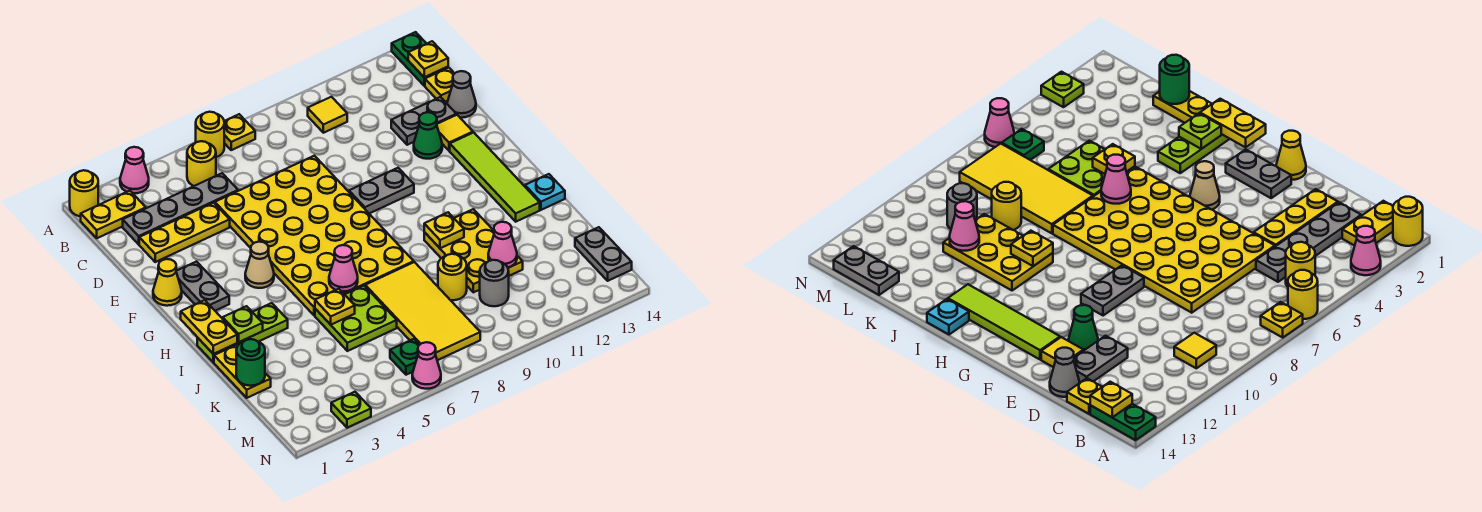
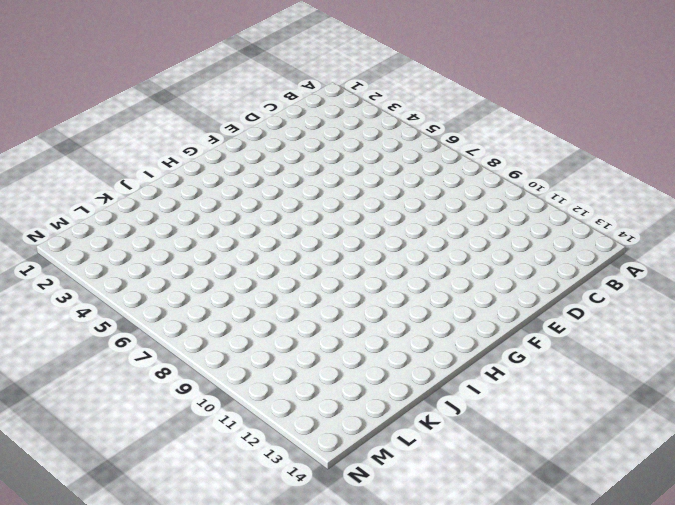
none -> yellow 1x1 round brick [70,170,98,217]
none -> pink 1x1 cone [120,147,149,193]
none -> yellow 1x1 round brick [196,112,224,157]
none -> yellow 1x1 plate [224,114,255,150]

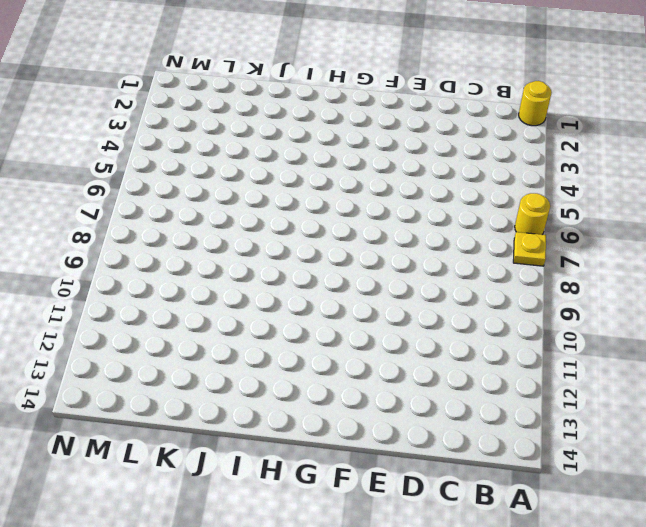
none -> pink 1x1 cone [120,147,149,193]
none -> green 1x2 plate [392,32,448,86]
none -> yellow 1x2 plate [81,191,146,238]
none -> yellow 1x1 round brick [187,141,216,186]

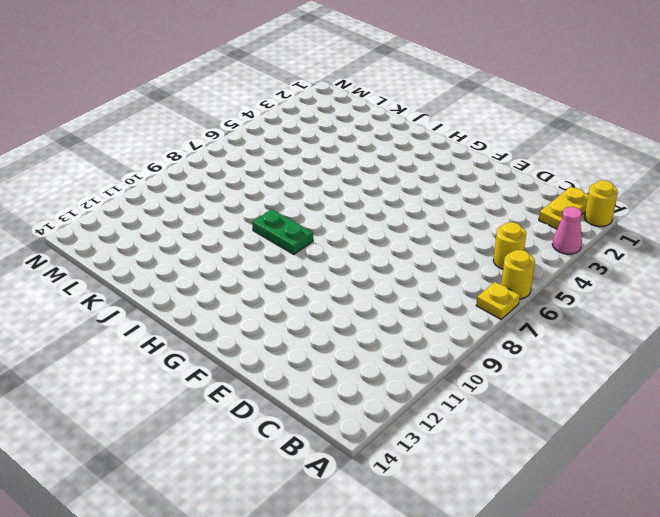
green 1x2 plate [252,209,313,254] -> green 1x2 plate moved to [392,32,448,86]
none -> yellow 1x1 tile [308,97,347,133]
none -> grey 1x4 plate [123,173,238,244]
none -> yellow 1x1 plate [425,68,455,102]
none -> yellow 1x3 plate [139,203,230,262]

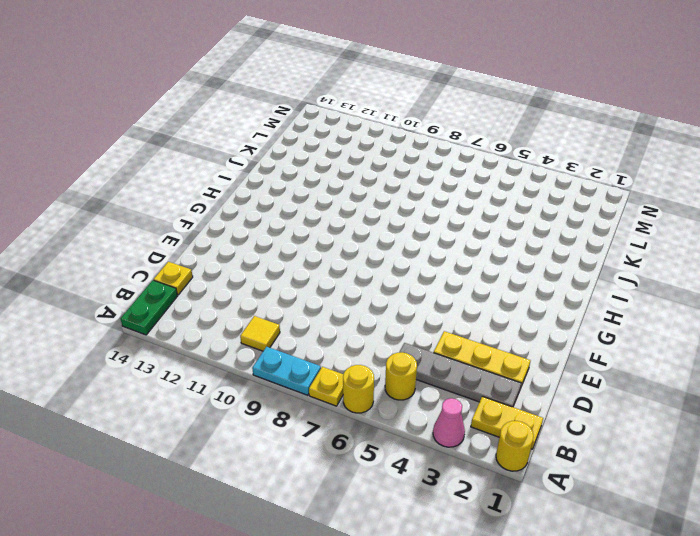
cyan 1x2 plate [252,347,321,395] -> none
none -> yellow 4x6 plate [215,156,414,316]
none -> grey 1x2 plate [391,97,456,145]
none -> grey 1x1 cone [447,71,476,118]
none -> green 1x1 cone [414,112,442,159]

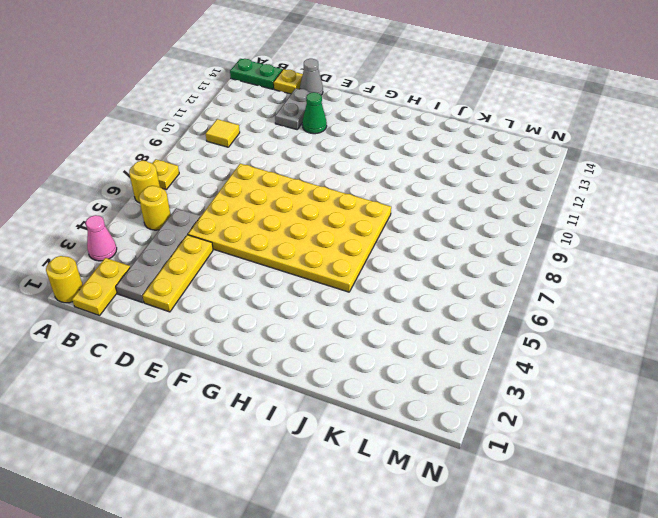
none -> yellow 1x1 tile [437,115,473,151]
none -> yellow 1x1 cone [153,259,182,306]
none -> grey 1x2 plate [176,262,229,311]
none -> grey 1x2 plate [349,168,414,214]

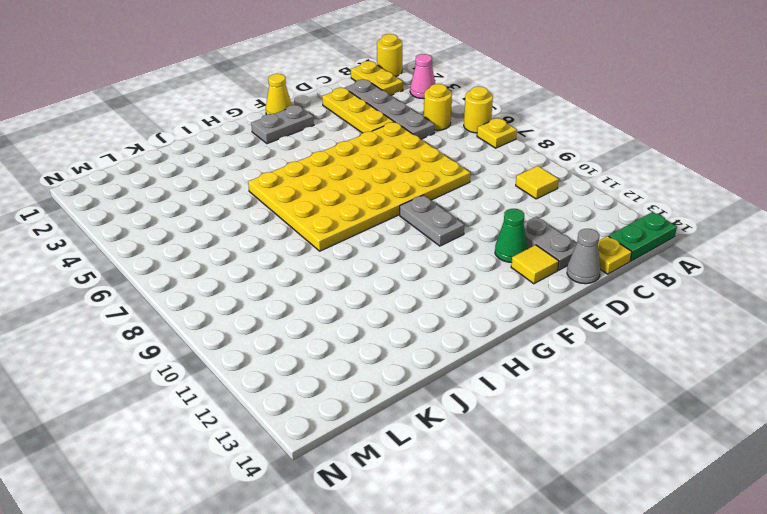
none -> lime 1x4 tile [450,133,540,222]
none -> tan 1x1 cone [245,242,274,288]
none -> lime 1x3 plate [197,303,288,362]
none -> yellow 2x3 plate [424,209,523,292]

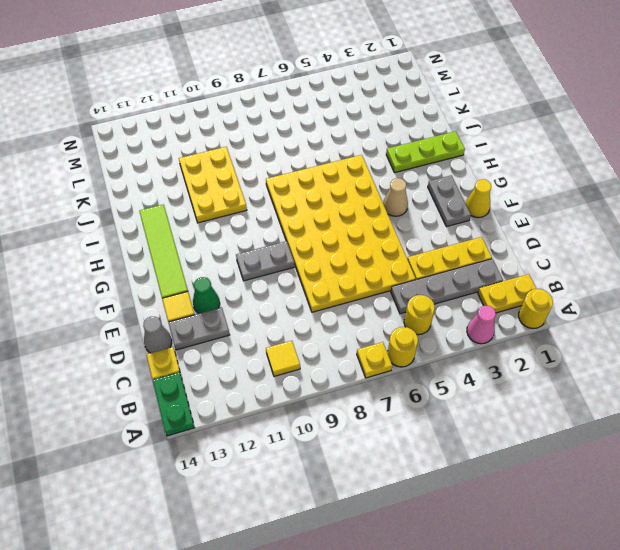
none -> cyan 1x1 plate [525,174,565,210]
none -> yellow 1x2 plate [214,344,271,398]
none -> lime 2x2 plate [315,286,397,351]
none -> yellow 2x4 tile [365,262,480,360]

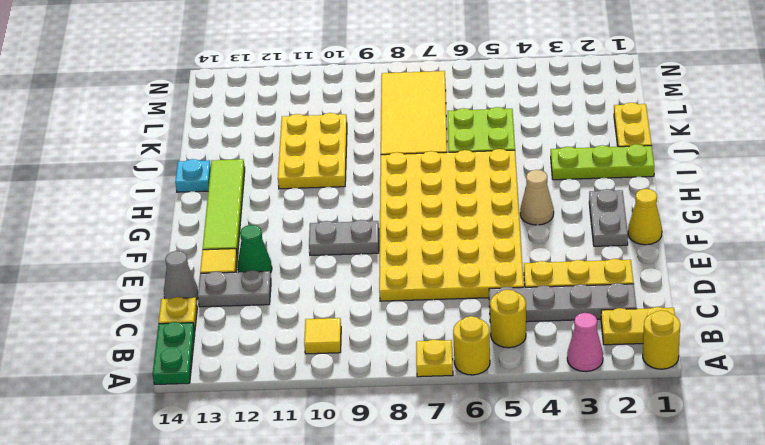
none -> yellow 1x1 round brick [438,254,467,300]
none -> grey 1x1 round brick [480,260,509,306]
none -> grey 1x2 plate [575,227,632,281]
none -> green 1x1 plate [390,339,420,375]

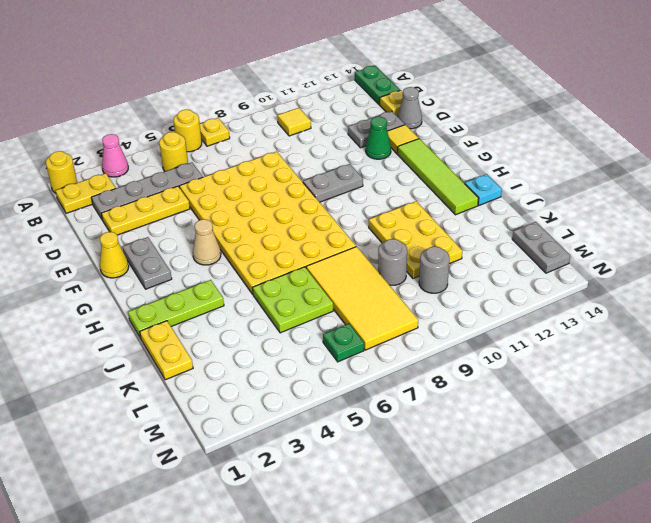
grey 1x1 round brick [378,239,407,285] -> yellow 1x1 round brick [438,254,467,300]
none -> lime 1x1 plate [331,392,371,428]
none -> pink 1x1 cone [412,342,441,389]
none -> yellow 1x1 plate [408,41,448,77]
none -> yellow 1x2 plate [181,300,237,354]

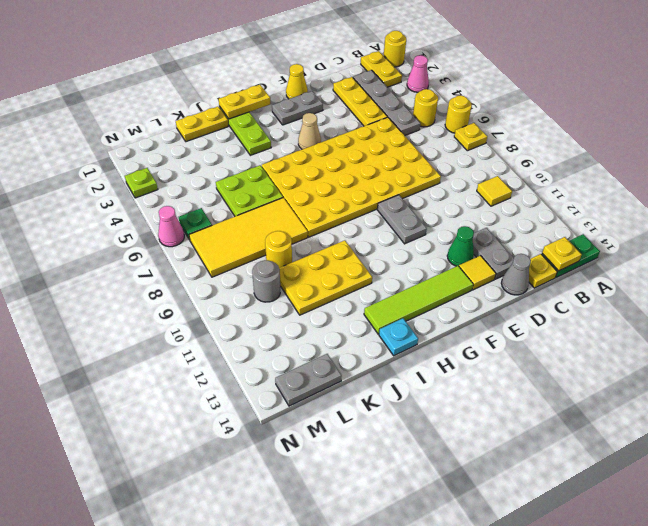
none -> lime 1x1 plate [223,306,263,342]
none -> pink 1x1 cone [329,245,358,292]
none -> yellow 1x1 plate [424,212,464,248]
none -> yellow 1x1 plate [315,289,355,325]

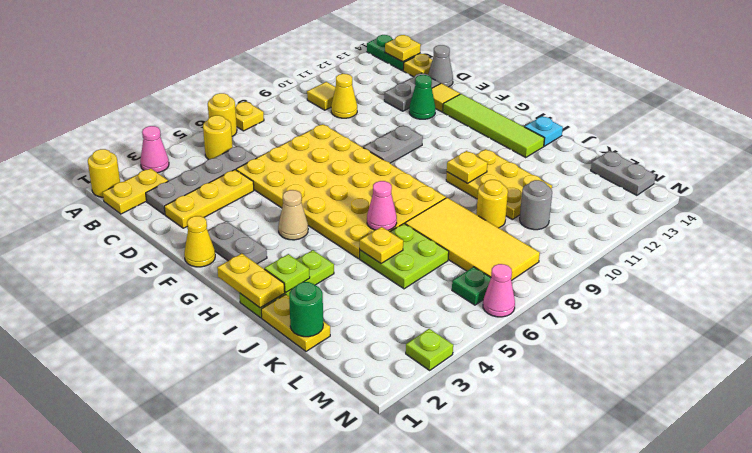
yellow 1x1 cone [331,74,357,118] -> none
none -> pink 1x1 cone [488,222,517,267]

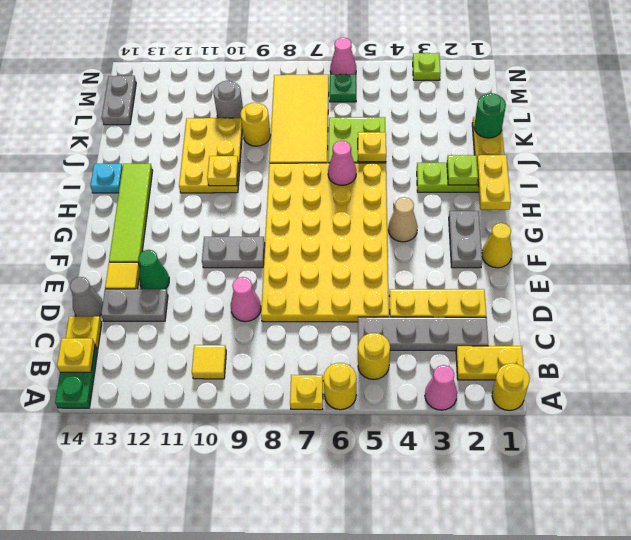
pink 1x1 cone [230,277,261,322] -> pink 1x1 cone moved to [488,222,517,267]

